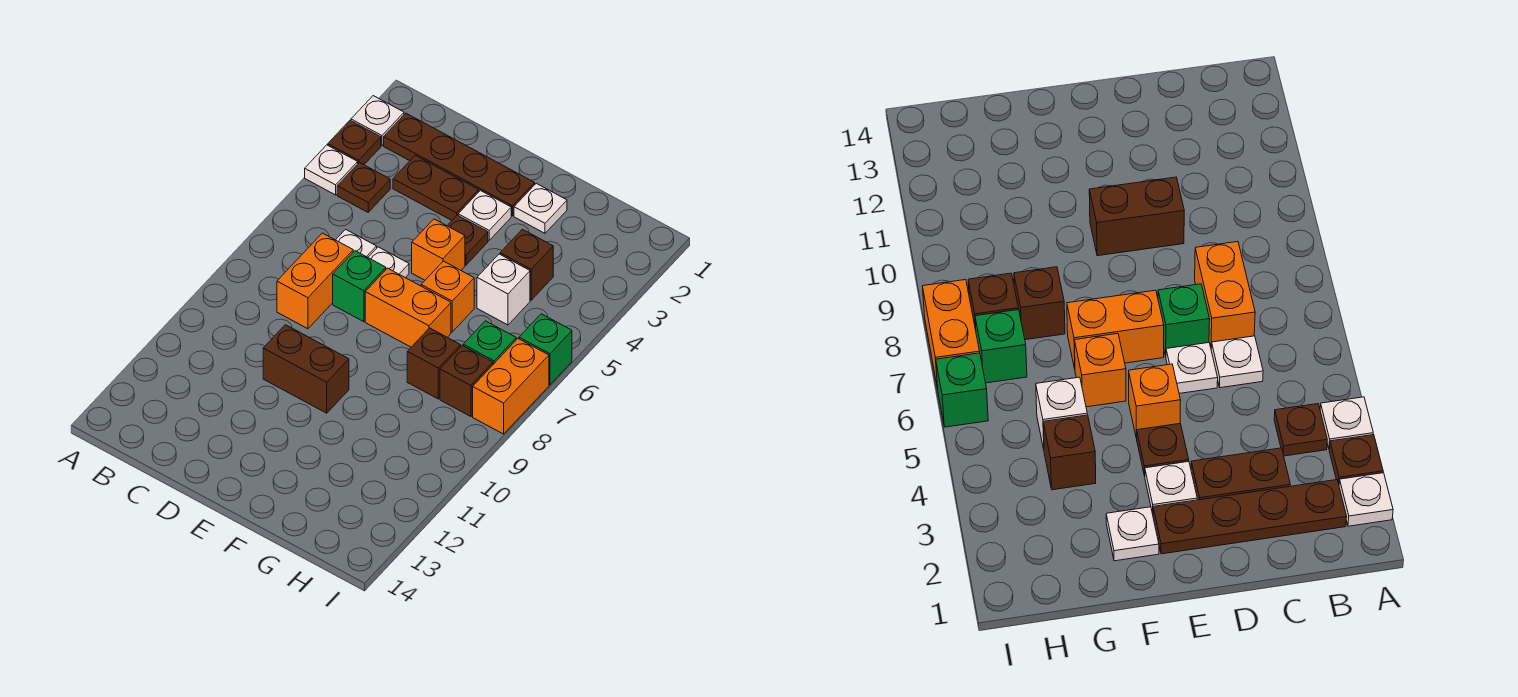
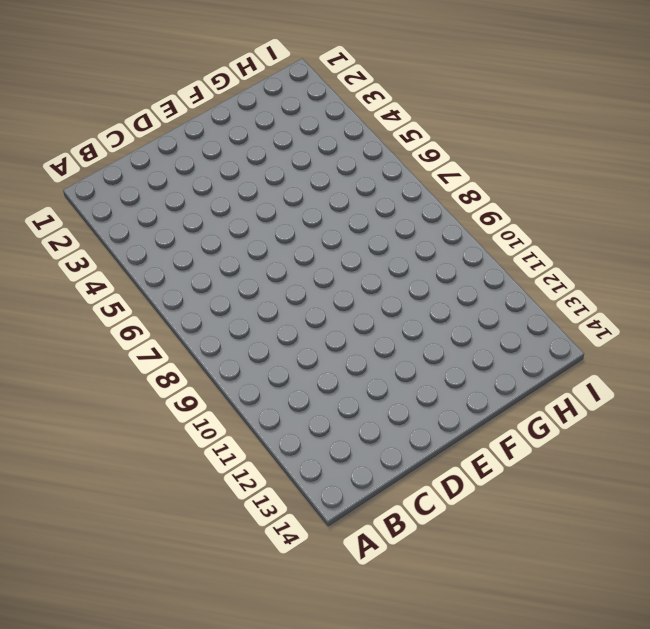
none -> white 1x1 plate [351,96,404,146]
none -> brown 1x1 plate [328,120,381,165]
none -> white 1x1 plate [305,145,358,195]

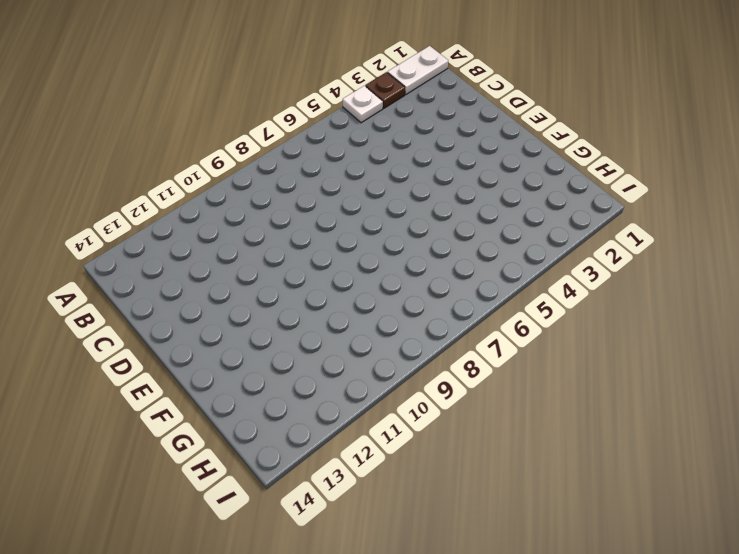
white 1x2 plate [388,46,448,95] -> white 1x1 plate [351,96,404,146]
none -> brown 1x4 plate [384,113,535,216]
none -> brown 1x1 plate [337,163,390,212]
none -> brown 1x2 plate [393,155,479,220]

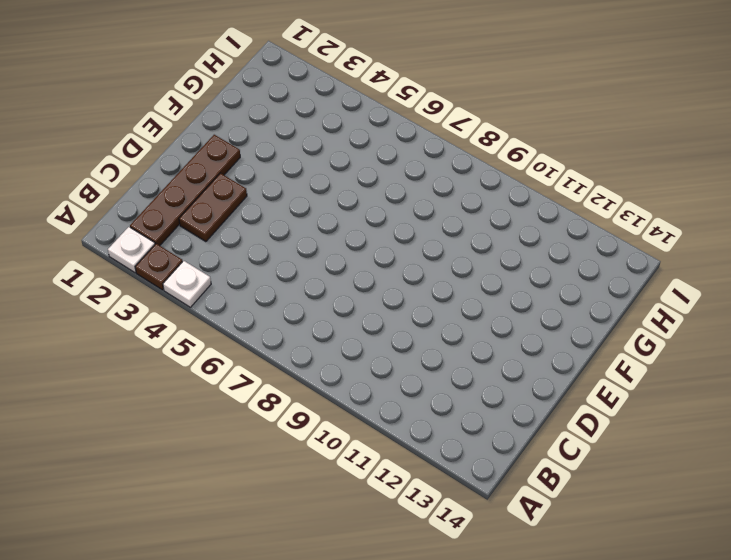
none -> brown 1x1 plate [337,163,390,212]
none -> white 1x1 plate [336,229,377,257]
none -> orange 1x2 brick [277,233,353,329]

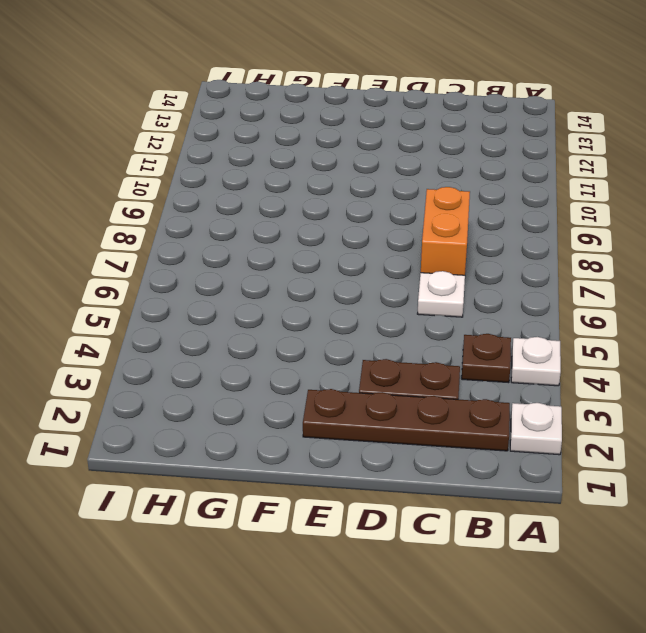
none -> brown 1x1 plate [328,120,381,165]
none -> white 1x1 plate [368,247,409,278]
none -> green 1x1 brick [333,251,386,322]

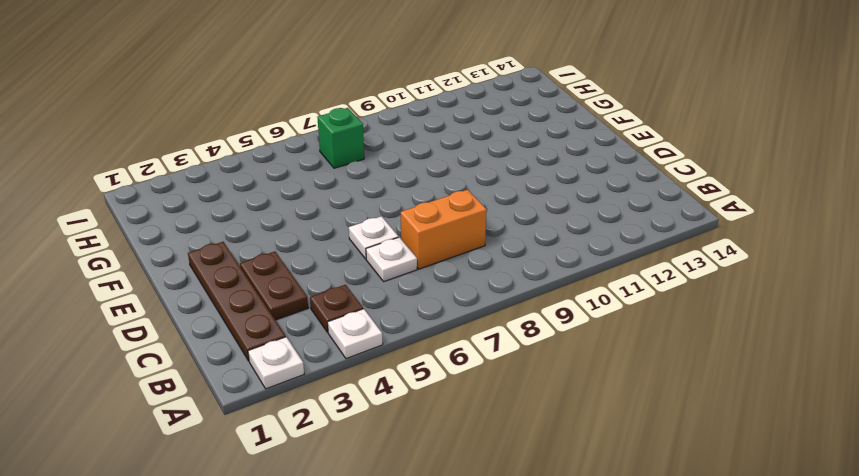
none -> brown 1x1 plate [328,120,381,165]
none -> green 1x1 brick [333,251,386,322]
none -> brown 1x2 brick [263,325,349,413]

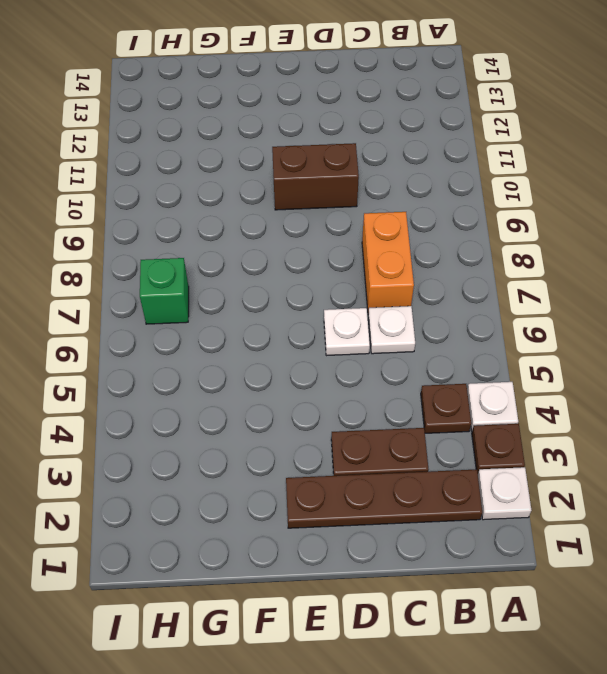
none -> green 1x1 brick [333,251,386,322]
none -> white 1x1 plate [458,191,511,240]
none -> brown 1x1 plate [447,215,488,265]

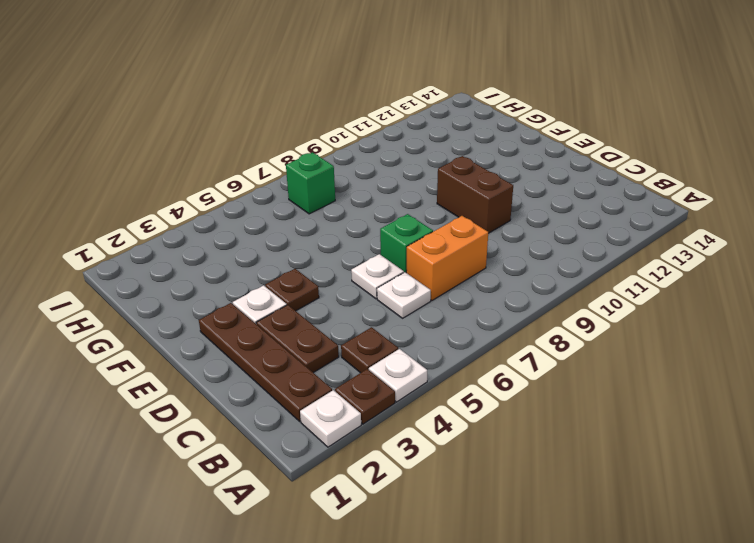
none -> orange 1x1 brick [412,219,465,280]
none -> orange 1x2 brick [365,268,451,347]
none -> white 1x1 plate [514,183,567,233]

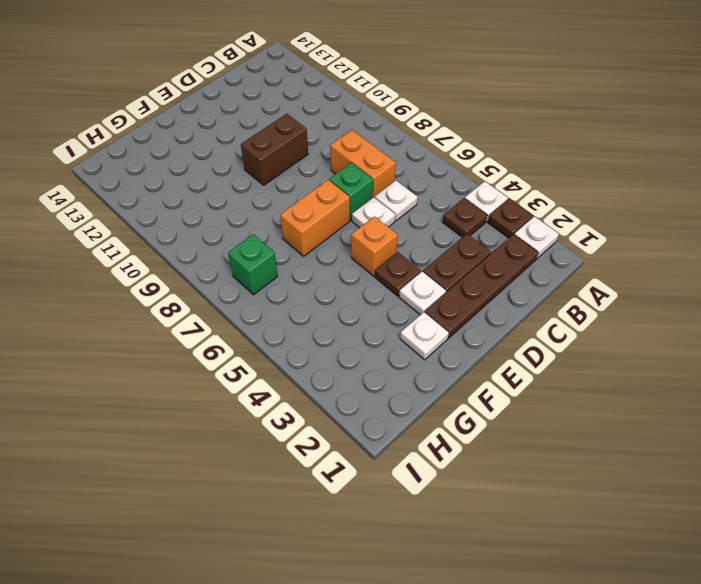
none -> orange 1x1 brick [421,261,474,332]
none -> brown 1x1 brick [500,229,553,300]
none -> white 1x1 brick [477,254,530,325]

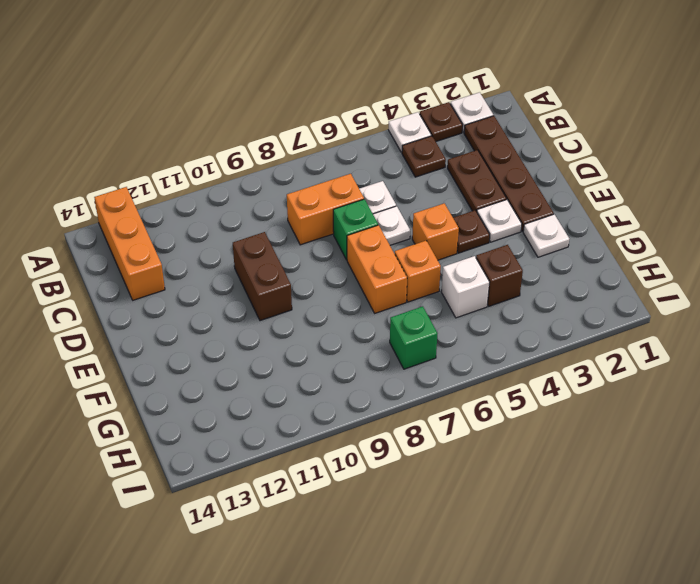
orange 1x3 brick [94,187,165,300] -> none
none -> brown 1x1 brick [407,328,461,399]
none -> brown 1x1 brick [440,346,493,416]
none -> green 1x1 brick [519,314,572,385]

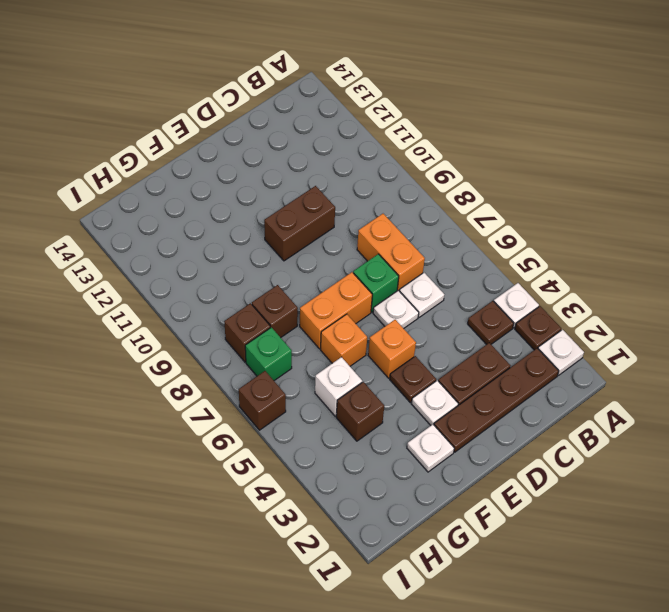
brown 1x1 brick [239,371,286,430] -> green 1x1 brick [519,314,572,385]
none -> orange 1x2 brick [473,339,549,434]

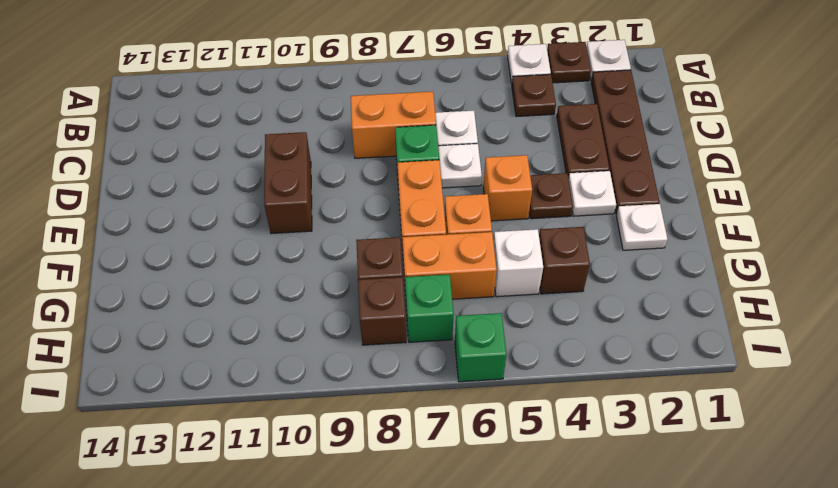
orange 1x2 brick [403,232,497,299] -> orange 1x2 brick moved to [473,339,549,434]

